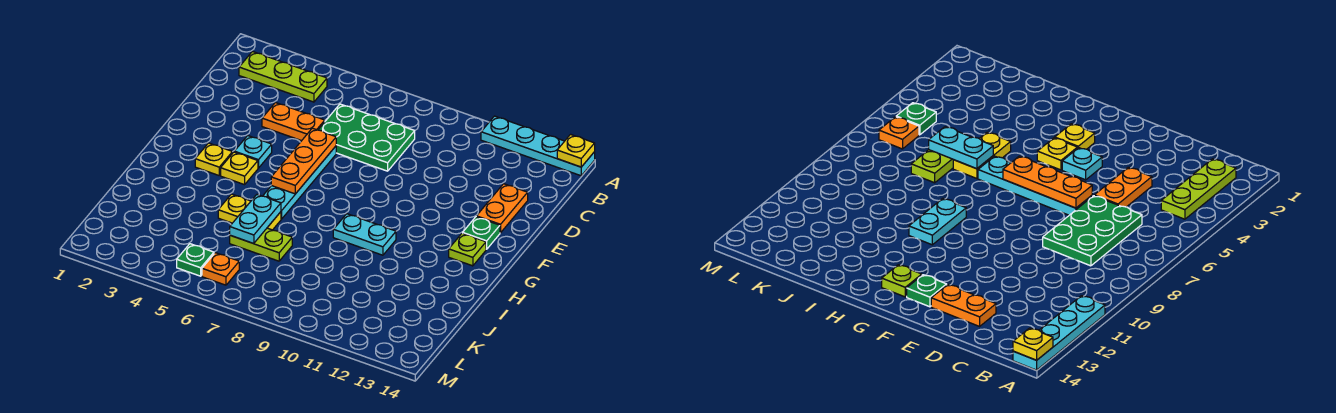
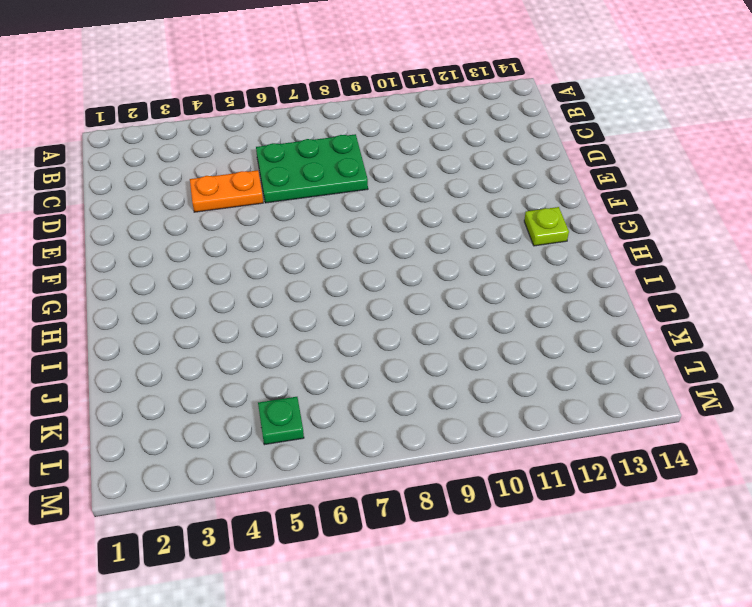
none -> cyan 1x4 plate [481,116,595,176]
none -> lime 1x3 plate [239,52,327,102]
none -> orange 1x2 plate [476,184,528,233]

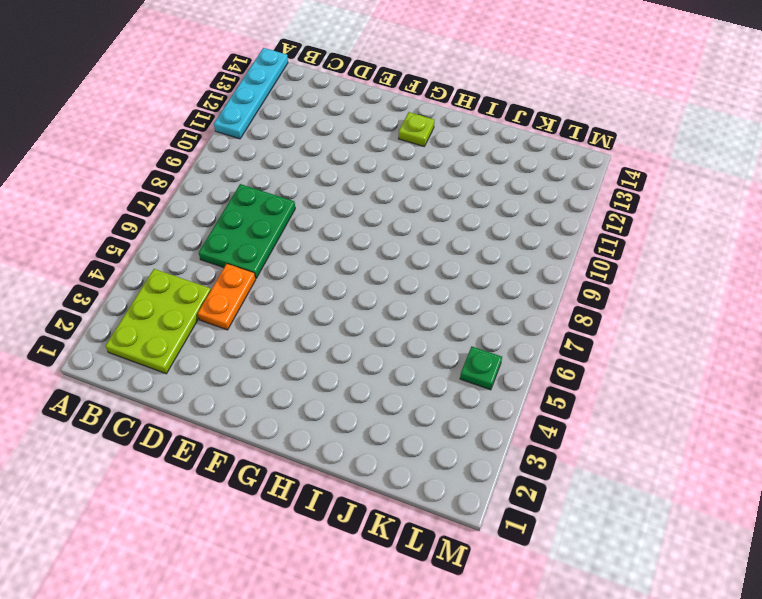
lime 2x3 plate [105,269,211,374] -> lime 1x3 plate [239,52,327,102]
none -> orange 1x2 plate [476,184,528,233]
none -> cyan 1x4 plate [263,146,336,219]
none -> cyan 1x1 plate [234,136,272,168]

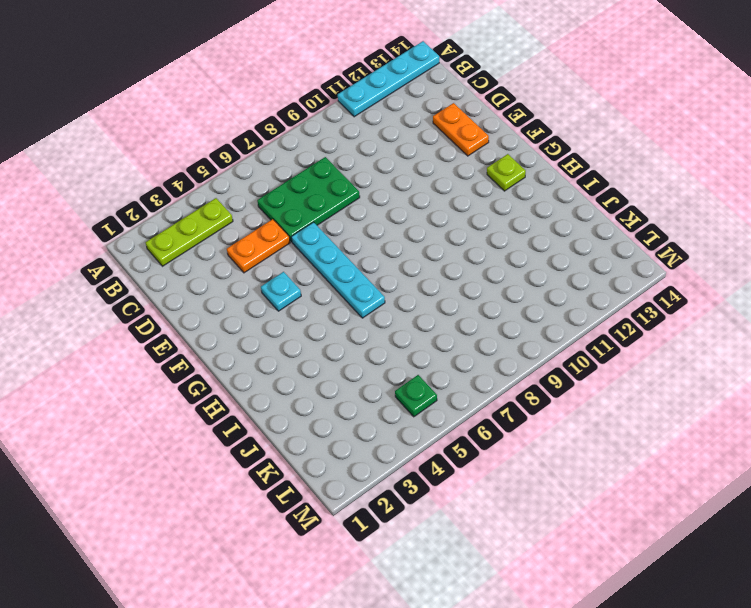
none -> green 1x1 plate [463,217,500,249]
none -> yellow 1x1 plate [195,143,233,175]
none -> yellow 1x1 plate [221,152,258,185]

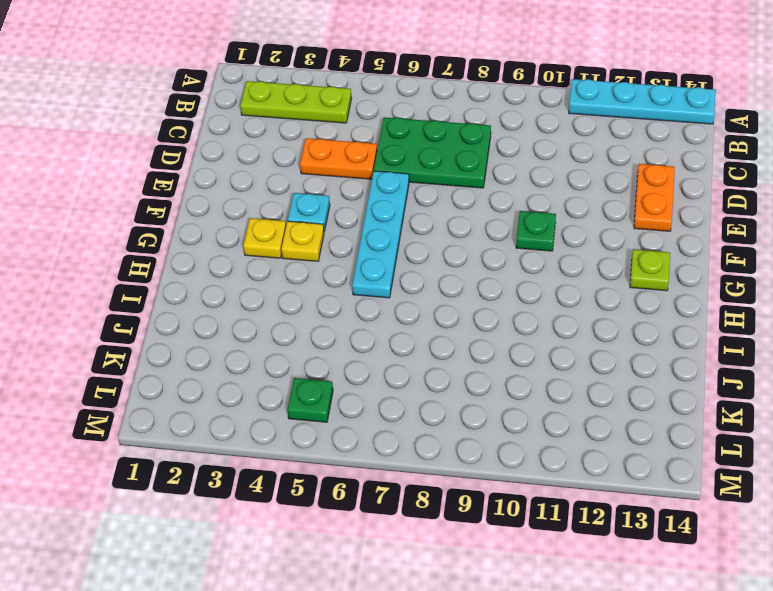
green 1x1 plate [516,211,556,251] -> green 1x1 plate moved to [463,217,500,249]
none -> cyan 1x2 plate [333,214,396,255]
none -> yellow 1x2 plate [218,194,281,230]
none -> lime 1x2 plate [230,228,292,261]

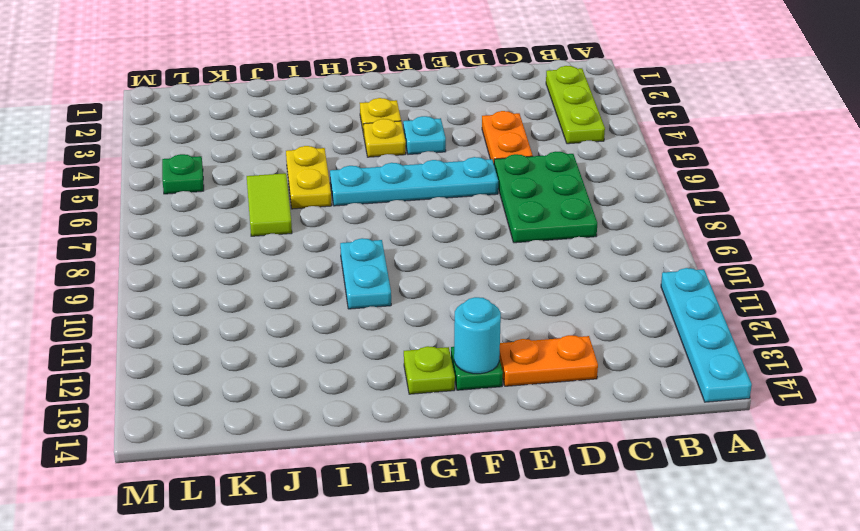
cyan 1x1 round brick [454,297,501,374] -> none
lime 1x2 tile [247,173,292,236] -> lime 1x2 plate [230,228,292,261]
none -> orange 1x1 plate [202,253,239,285]
none -> yellow 1x1 plate [557,134,595,167]
none -> orange 1x3 plate [271,128,336,194]

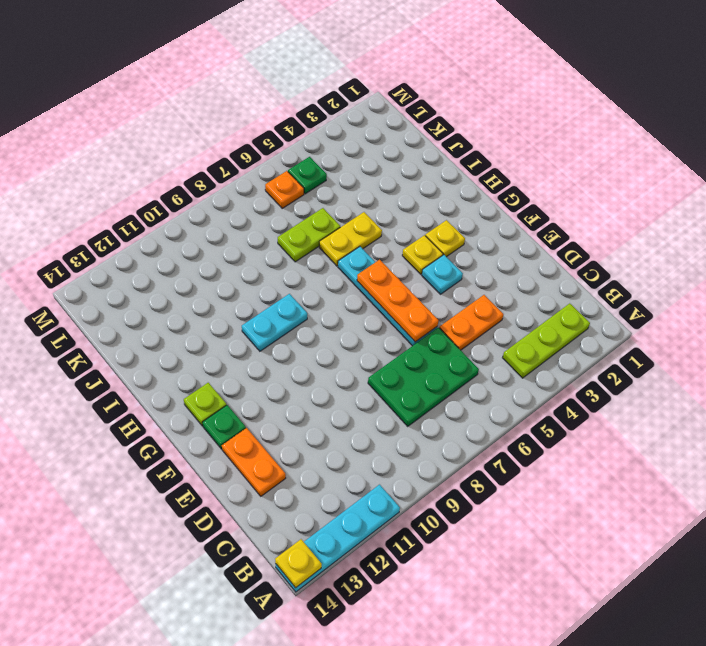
none -> cyan 1x2 plate [230,195,281,244]

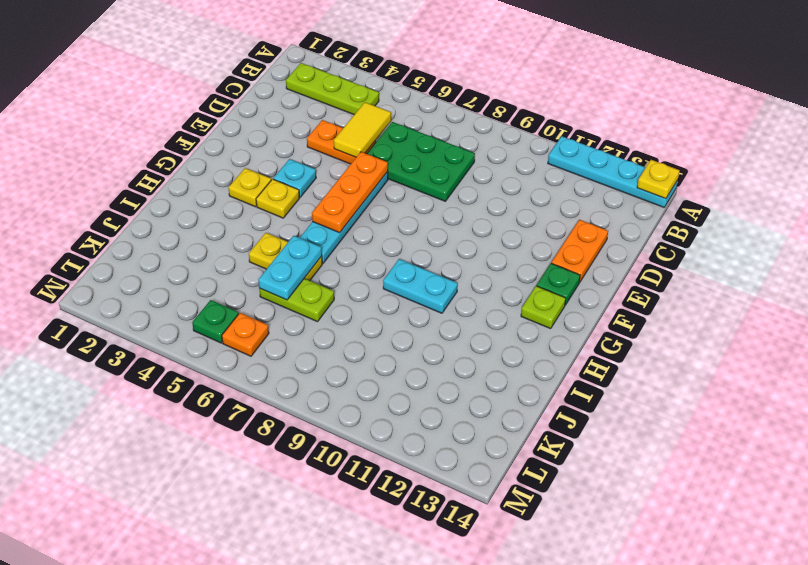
yellow 1x2 tile [334,102,391,157] -> none

